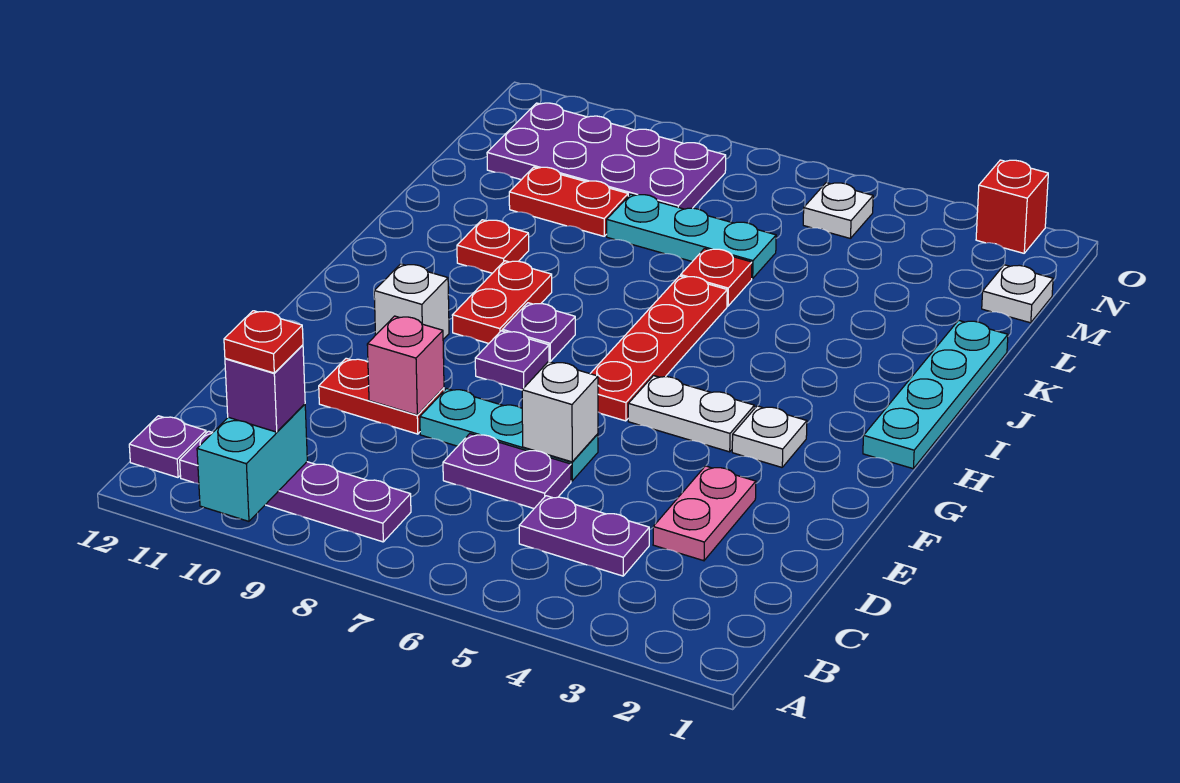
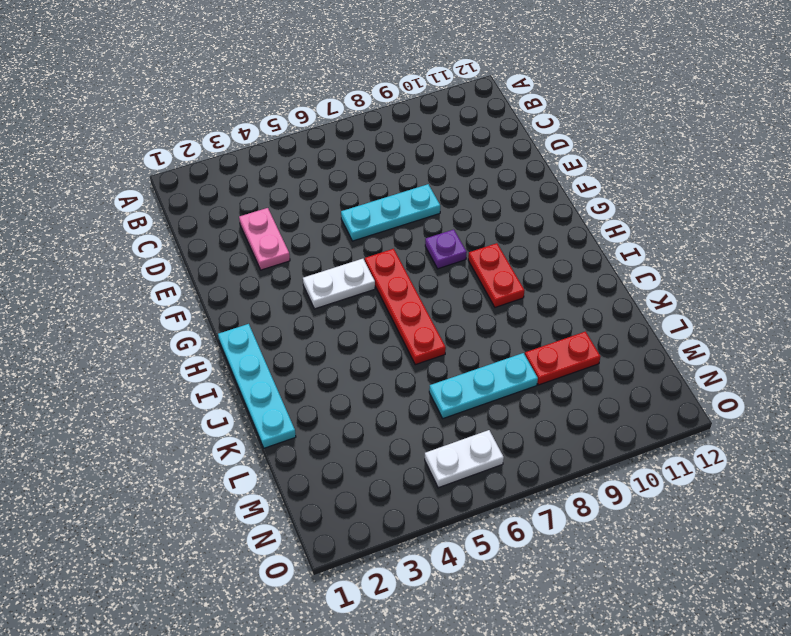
white 1x2 plate [425,430,504,488] -> white 1x1 plate [803,183,873,238]
none -> purple 1x4 plate [180,431,411,542]
none -> purple 1x1 plate [129,416,206,477]
none -> purple 1x2 plate [519,496,649,576]

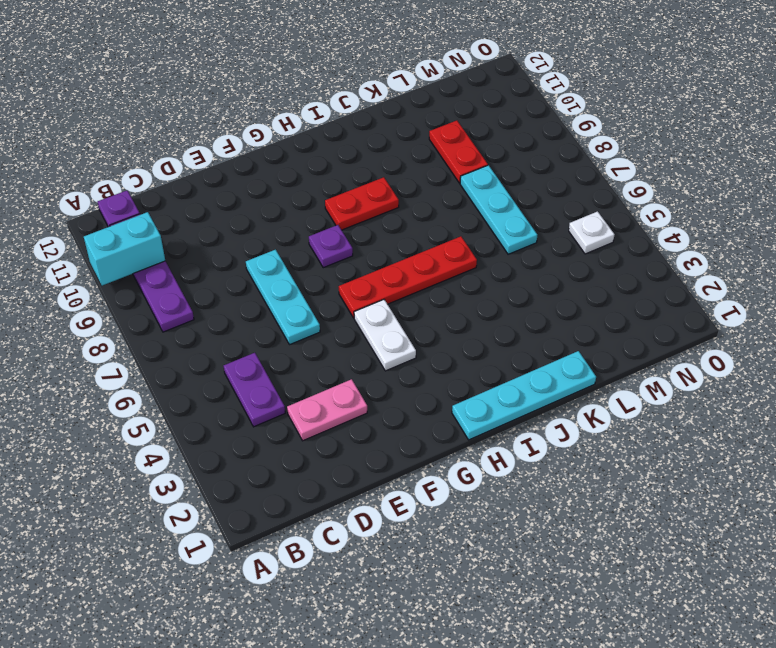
none -> purple 1x2 plate [443,434,571,508]
none -> red 1x2 plate [319,358,444,434]
none -> white 1x1 plate [732,406,807,467]

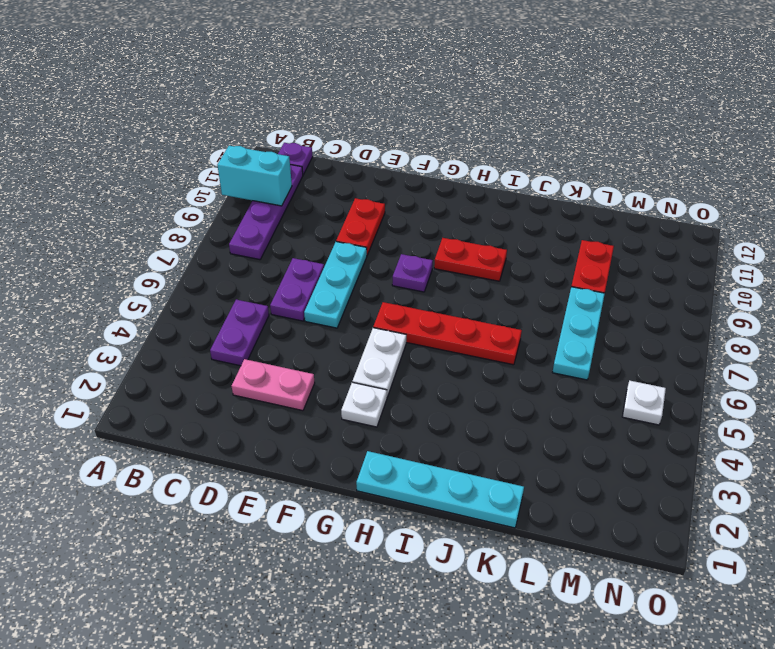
none -> white 1x1 brick [374,264,449,339]
none -> purple 1x1 plate [502,303,575,362]
none -> red 1x1 plate [457,220,529,273]

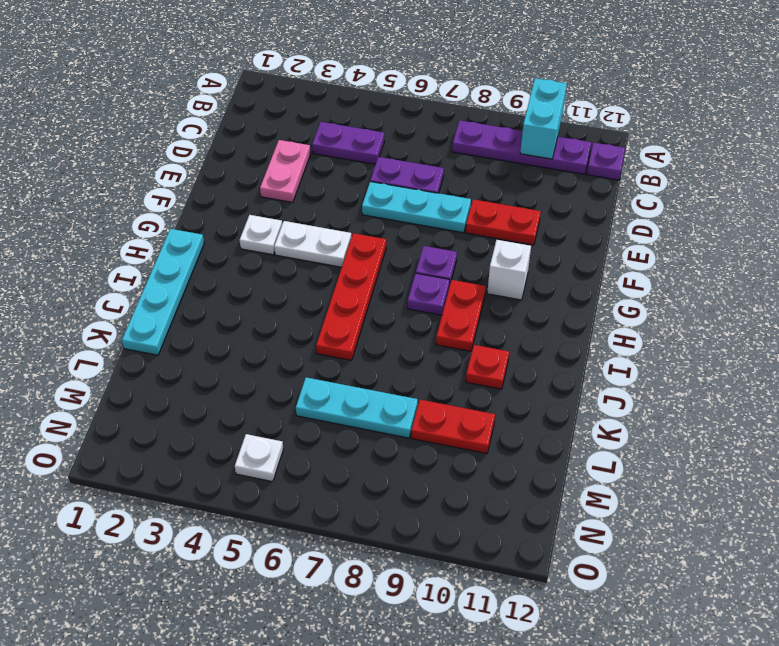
none -> red 1x1 plate [681,249,752,306]
none -> white 1x1 plate [982,265,1053,323]
none -> purple 2x4 plate [487,103,726,209]

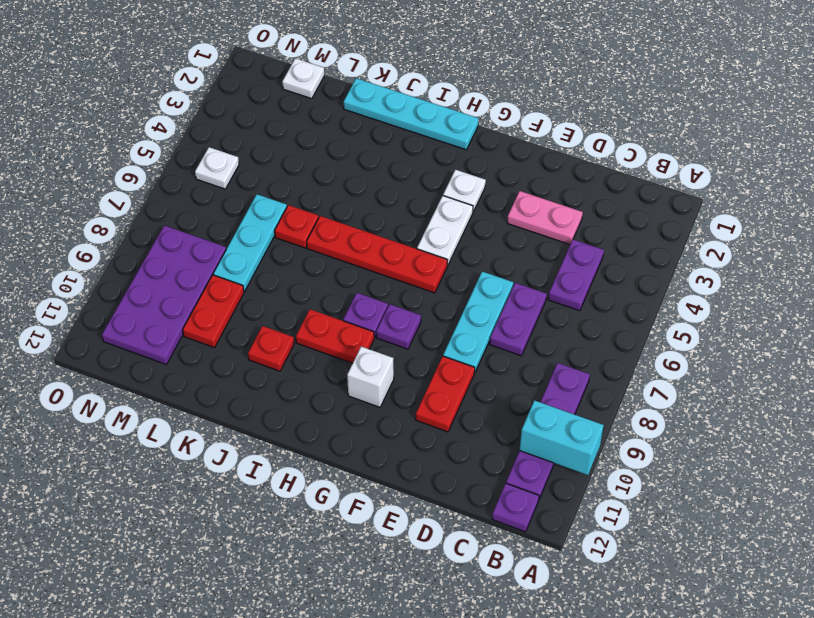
none -> red 1x1 brick [976,160,1048,253]
none -> white 1x1 brick [522,362,598,462]
none -> pink 1x1 brick [367,316,444,415]

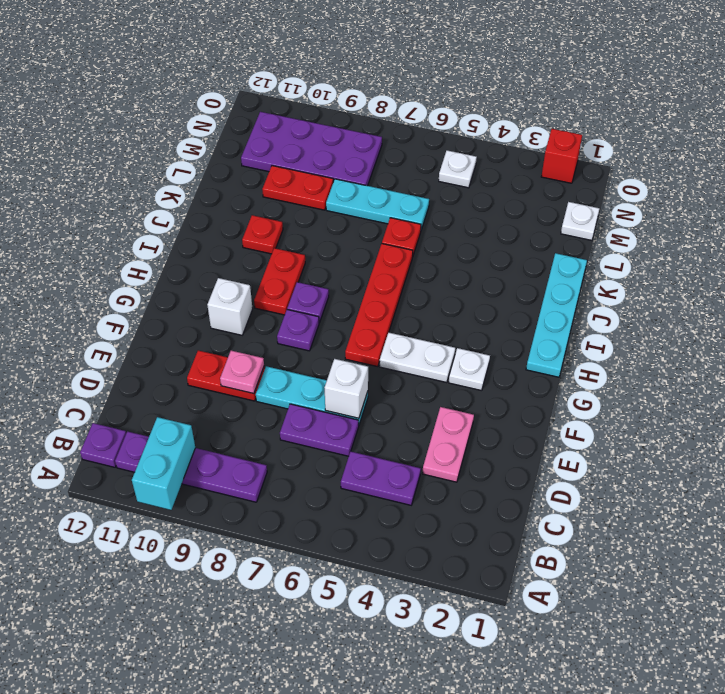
pink 1x1 plate [220,351,264,394] -> pink 1x1 brick [367,316,444,415]
none -> purple 1x1 brick [225,345,305,432]
none -> red 1x1 plate [224,311,303,373]

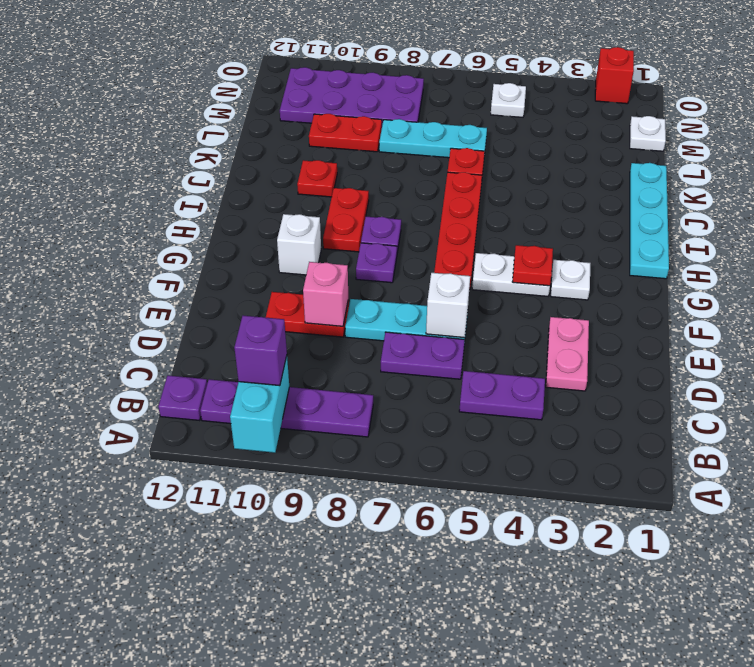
red 1x1 plate [512,245,553,286] -> red 1x1 plate moved to [224,311,303,373]

